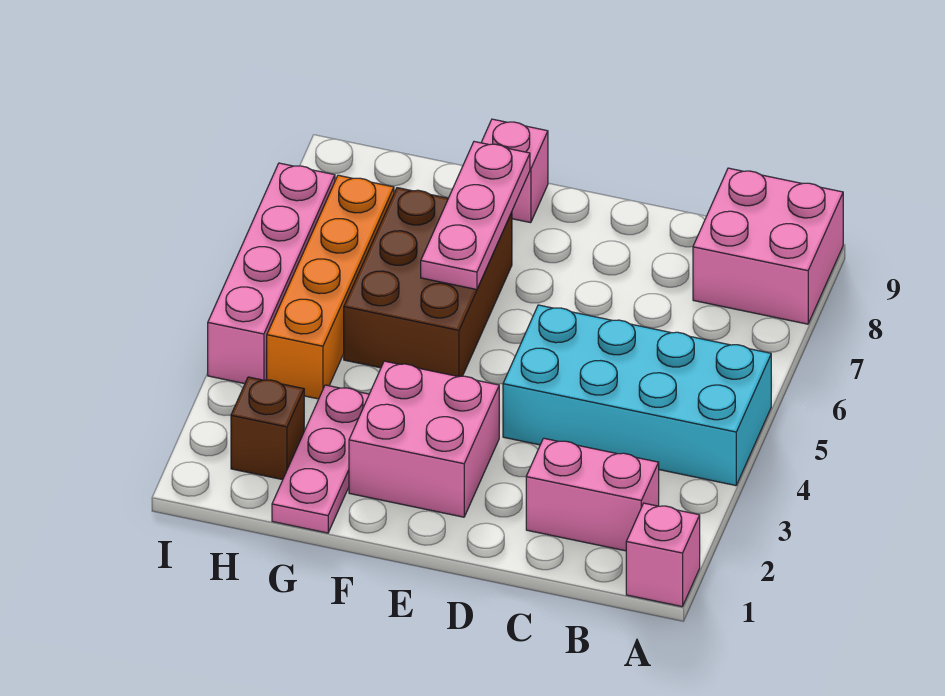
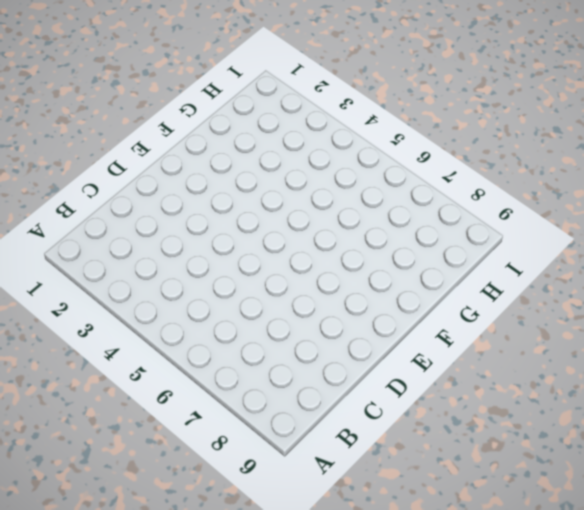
none -> pink 1x1 brick [626,503,700,607]
none -> cyan 2x4 brick [503,305,771,486]
none -> pink 2x2 brick [693,168,843,324]

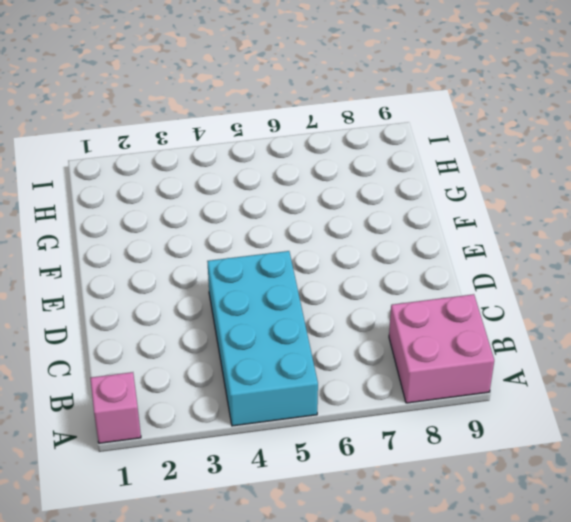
none -> pink 1x2 brick [526,438,659,551]
none -> pink 2x2 brick [349,361,499,517]
none -> brown 2x3 brick [344,188,512,377]

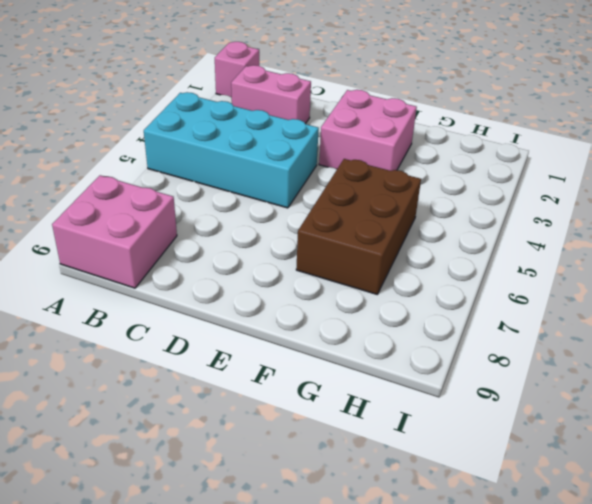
none -> pink 1x1 brick [481,119,548,223]
none -> pink 1x3 plate [272,385,369,533]
none -> brown 1x1 brick [231,377,304,480]

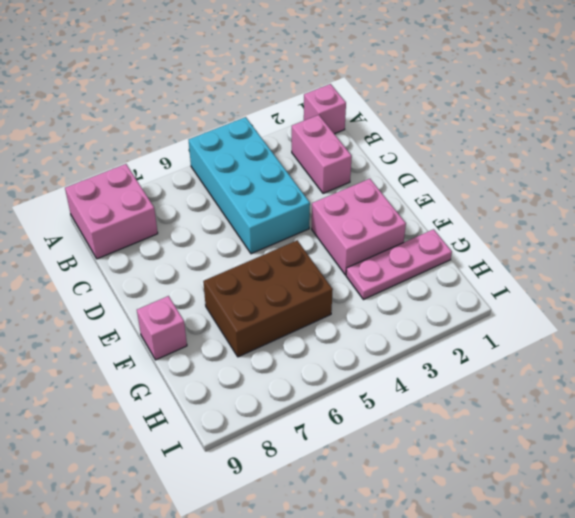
none -> brown 1x1 brick [231,377,304,480]
none -> orange 1x4 brick [267,175,394,399]
none -> pink 1x4 brick [208,163,335,384]

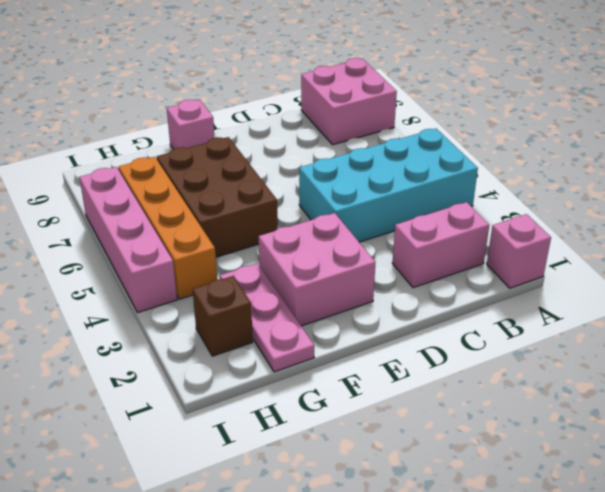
none -> pink 1x3 plate [421,142,530,290]

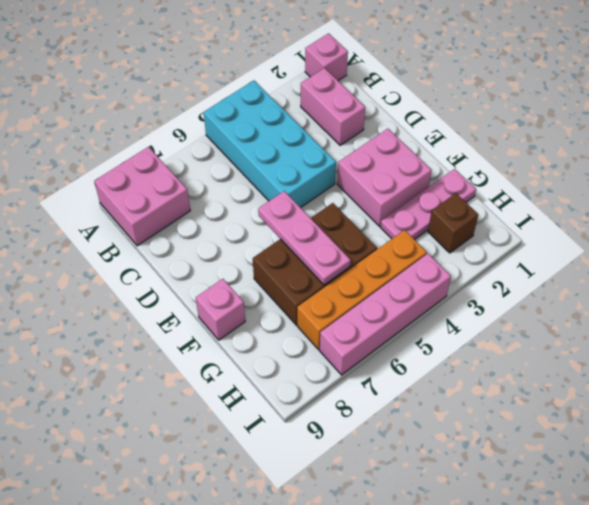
pink 1x3 plate [258,191,351,285] -> pink 1x3 plate turned to [421,142,530,290]

